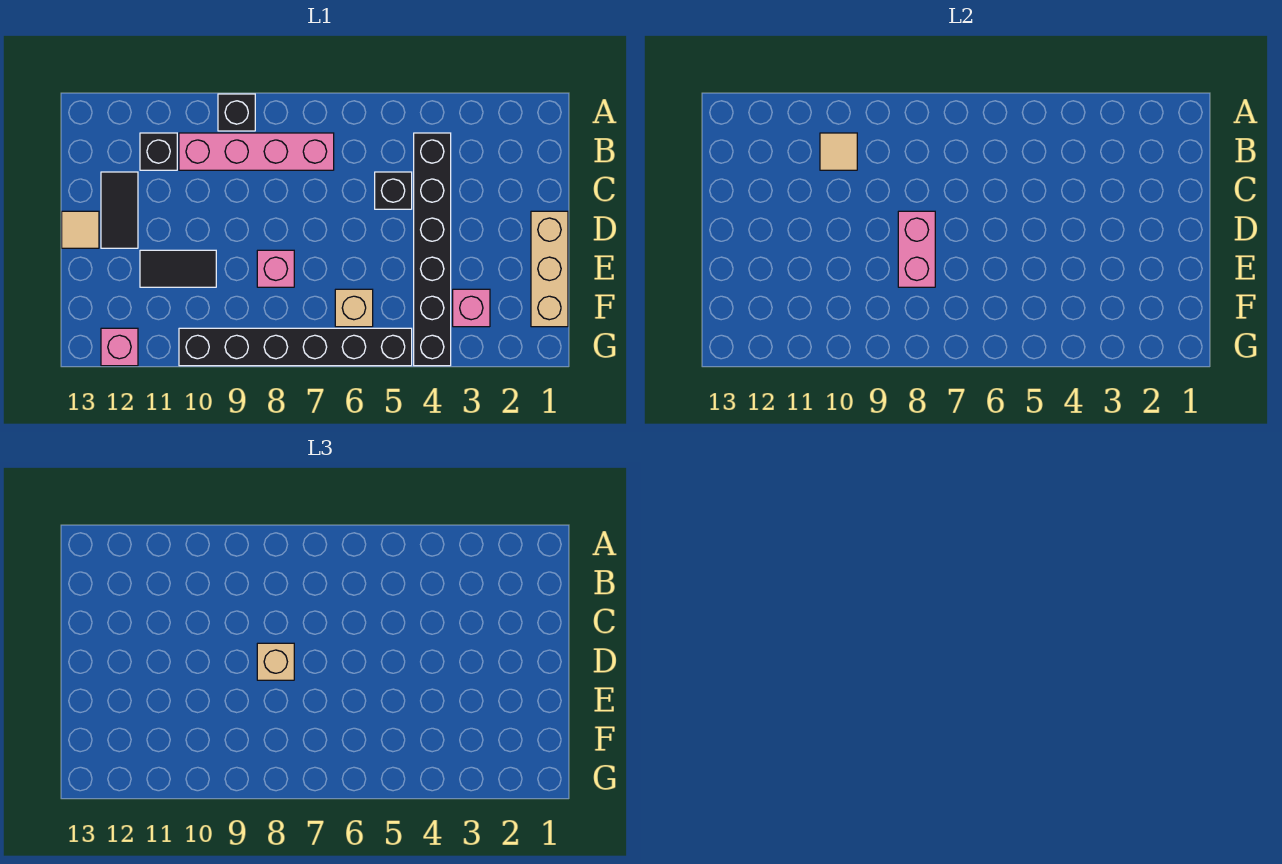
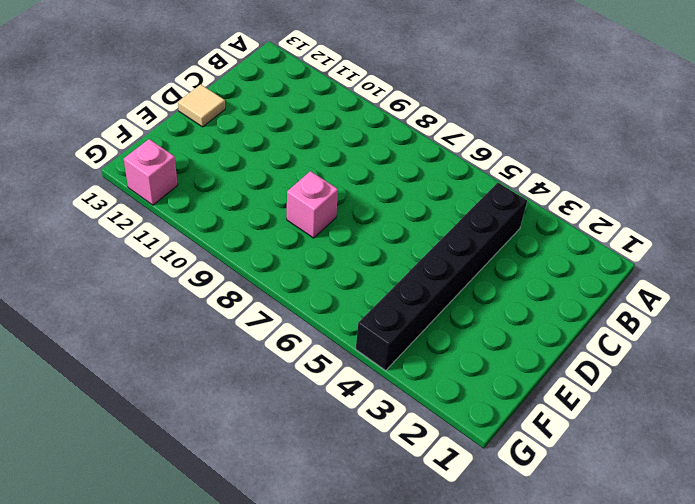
none -> black 1x1 brick [218,94,255,131]
none -> pink 1x4 brick [179,133,334,170]
none -> black 1x1 brick [140,133,177,170]

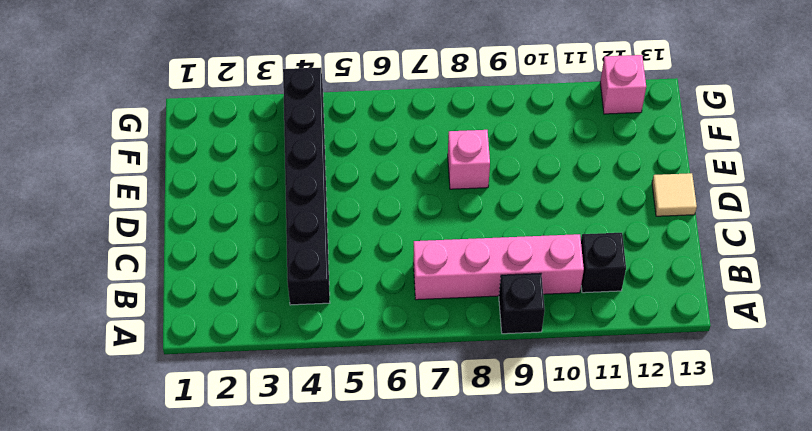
none -> black 1x1 brick [375,172,412,209]
none -> black 1x2 tile [101,172,138,248]
none -> tan 1x3 brick [531,211,568,327]

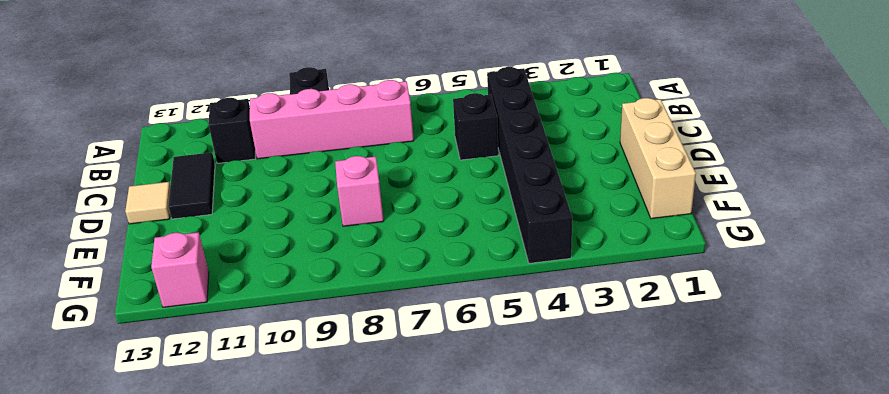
none -> black 1x2 tile [140,250,216,287]
none -> pink 1x1 brick [453,289,490,327]
none -> tan 1x1 brick [335,289,373,327]

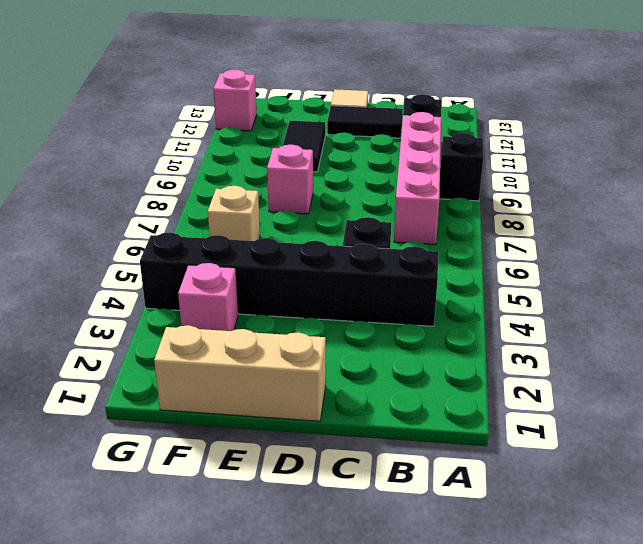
none -> black 1x6 brick [179,328,412,366]
none -> tan 1x1 tile [820,133,857,170]
none -> pink 1x2 brick [898,211,935,287]

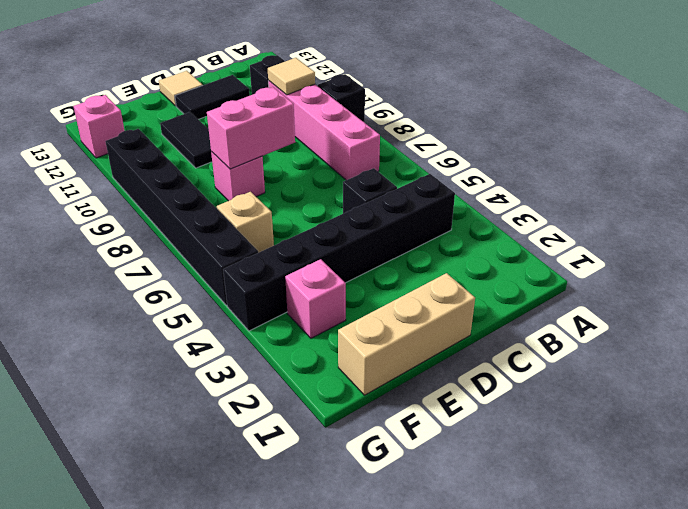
none -> tan 1x1 brick [257,643,294,680]

